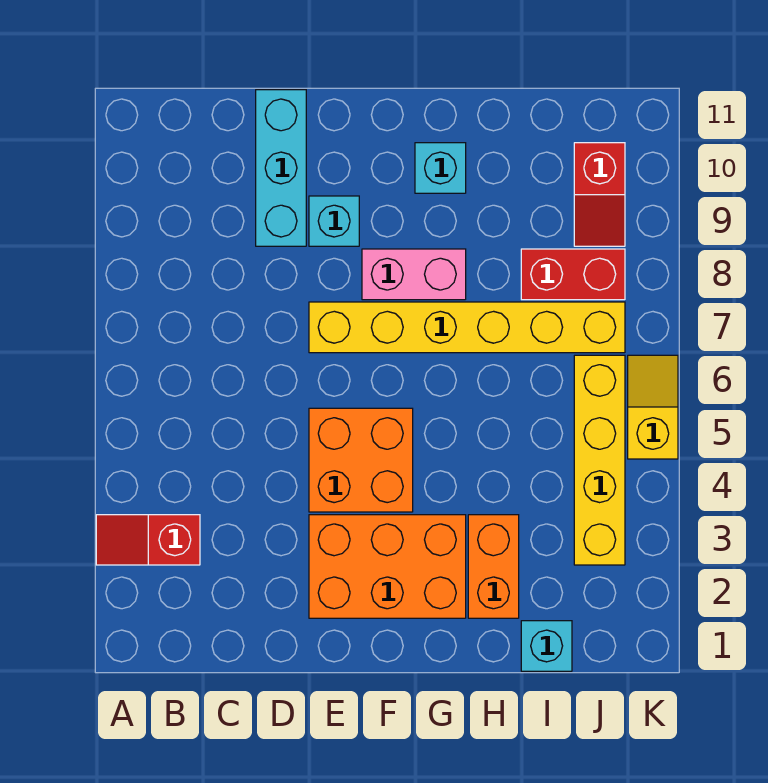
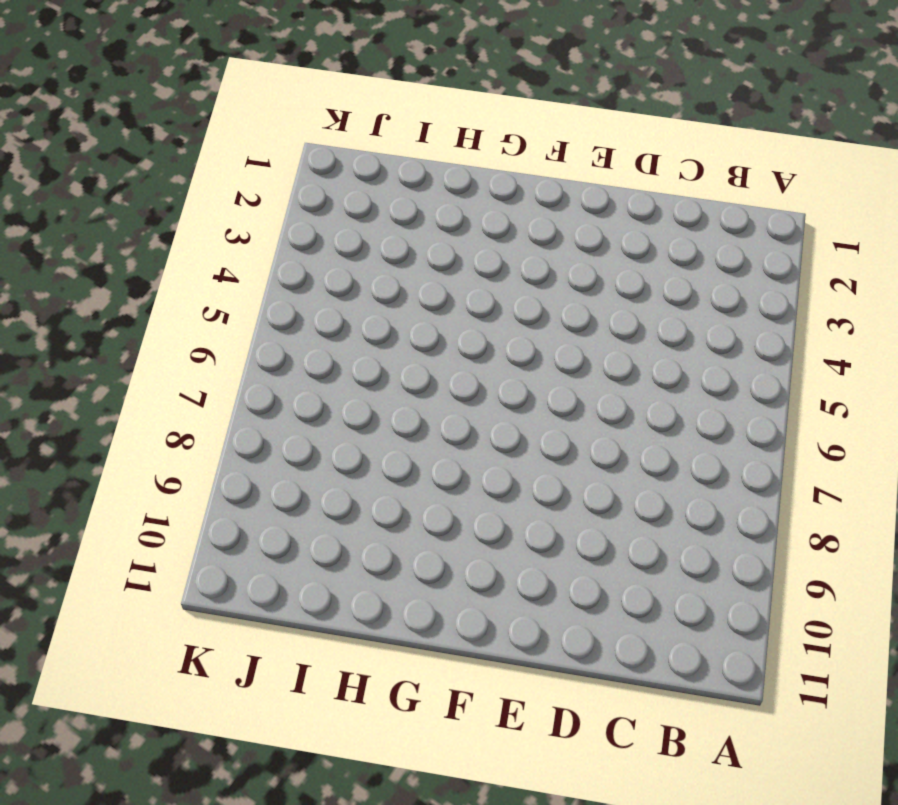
none -> red 1x2 slope [96,515,200,565]
none -> cyan 1x3 brick [256,90,306,246]
none -> orange 2x3 brick [309,515,466,618]

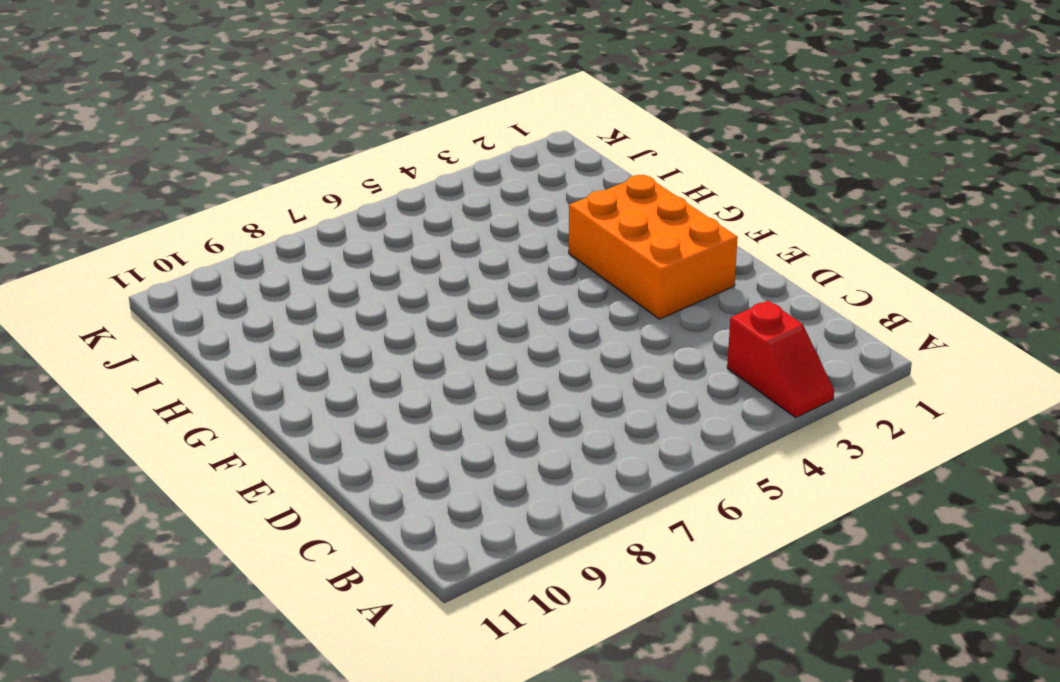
none -> cyan 1x3 brick [256,90,306,246]
none -> orange 2x2 brick [309,408,413,512]
none -> yellow 1x6 brick [309,302,625,353]

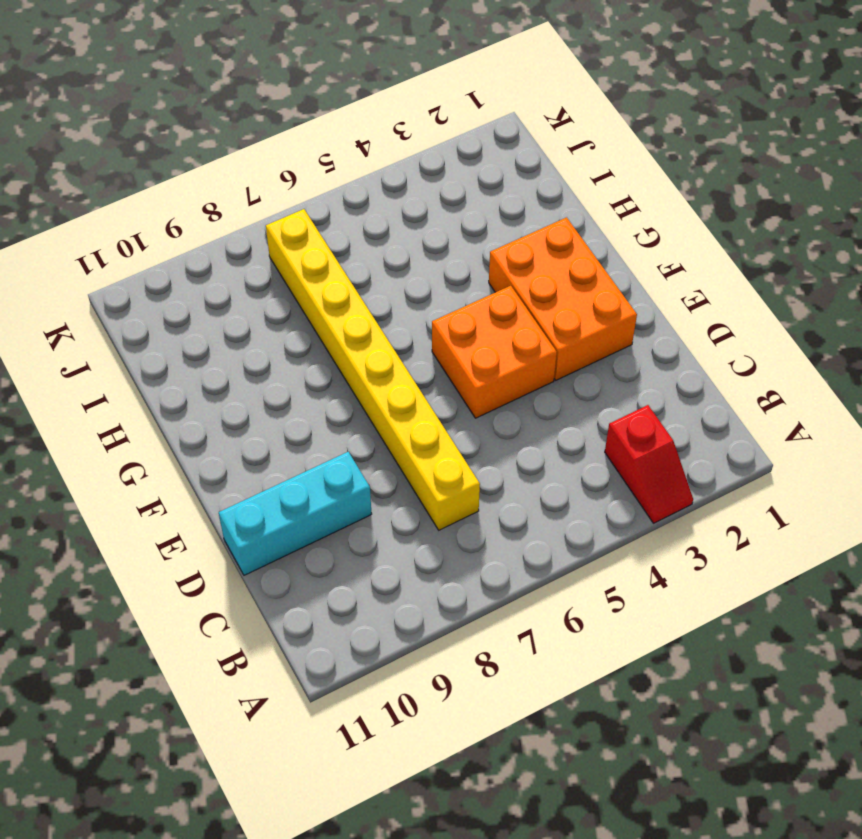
yellow 1x8 brick [266,209,480,530] -> yellow 1x6 brick [309,302,625,353]
none -> cyan 1x1 brick [309,196,359,246]
none -> pink 1x2 brick [362,249,466,300]
none -> cyan 1x1 brick [415,143,466,193]

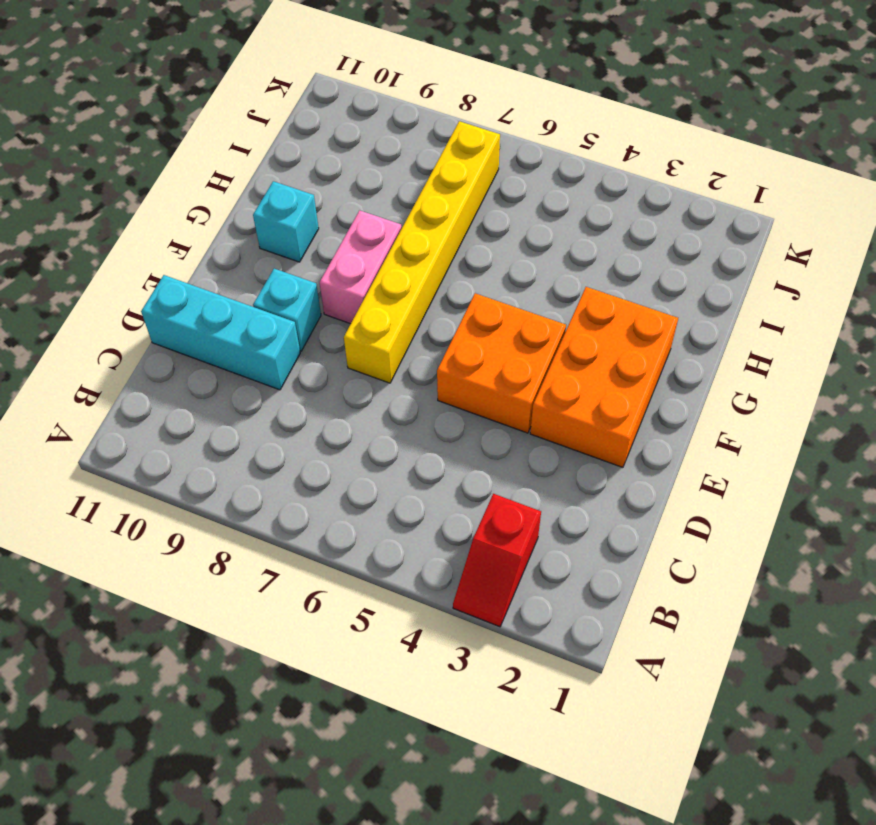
none -> orange 1x2 brick [468,515,519,618]
none -> cyan 1x1 brick [521,621,572,671]
none -> red 1x2 brick [521,249,625,300]

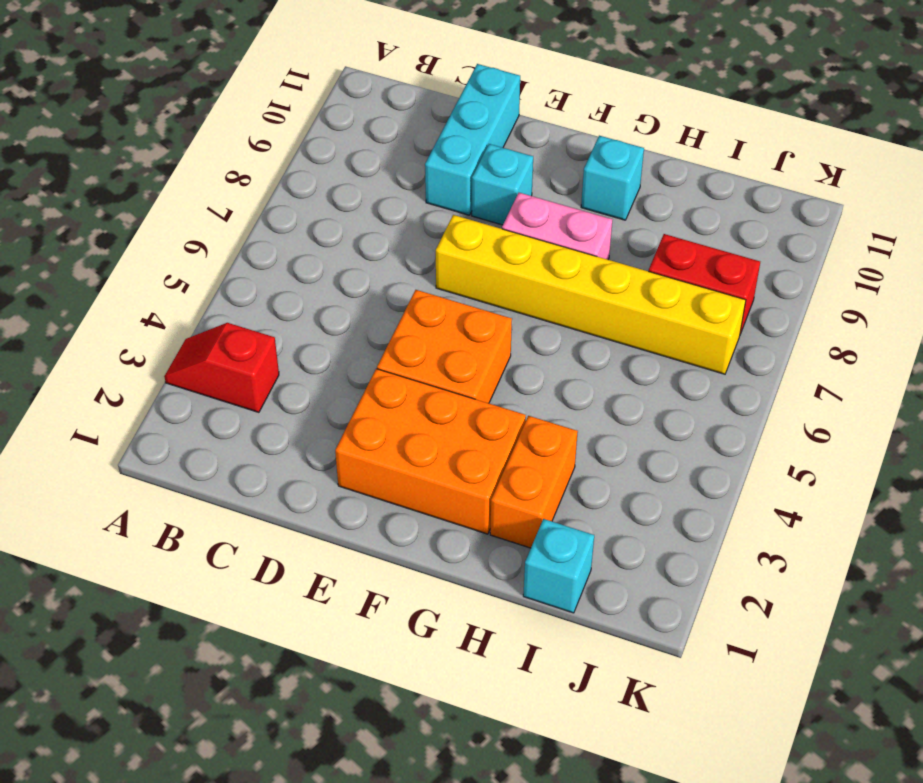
none -> yellow 1x4 brick [574,355,625,565]
none -> red 1x2 slope [574,143,625,246]
none -> yellow 1x2 slope [628,355,678,459]

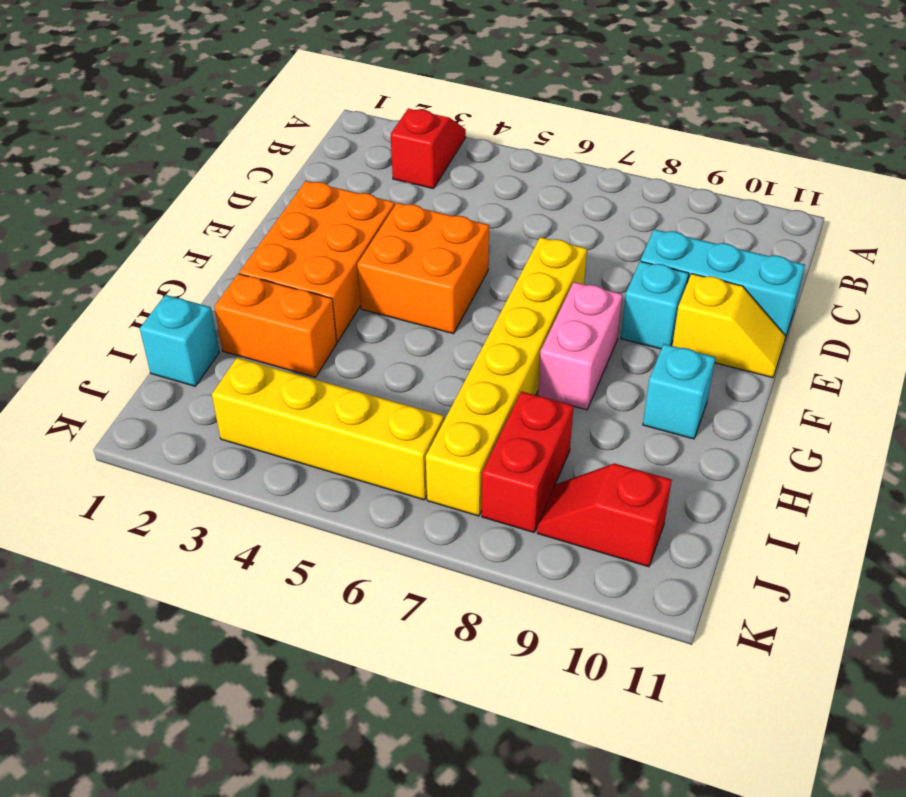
yellow 1x2 slope [672,274,786,378] -> yellow 1x2 slope moved to [628,355,678,459]

